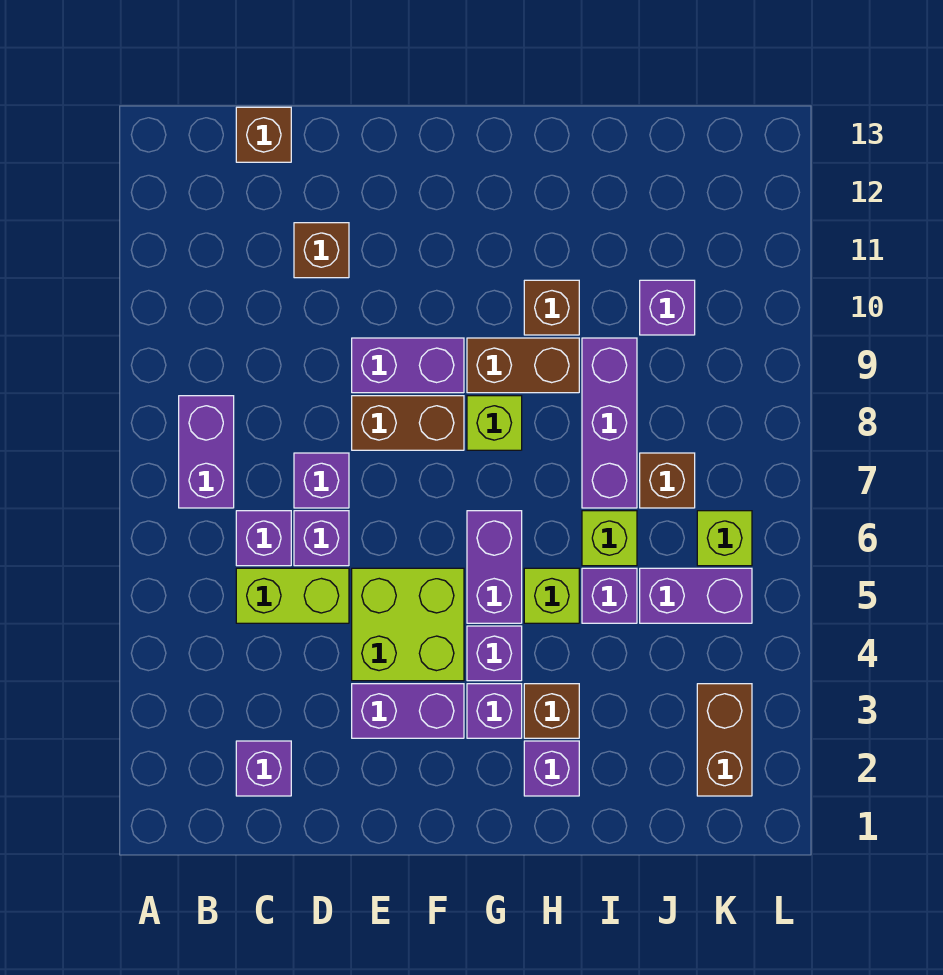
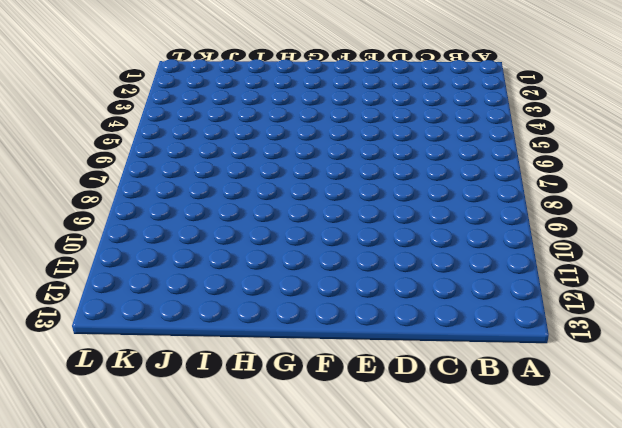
none -> purple 1x2 brick [179,396,234,508]
none -> purple 1x1 brick [236,741,291,796]
none -> lime 1x2 brick [236,568,349,623]

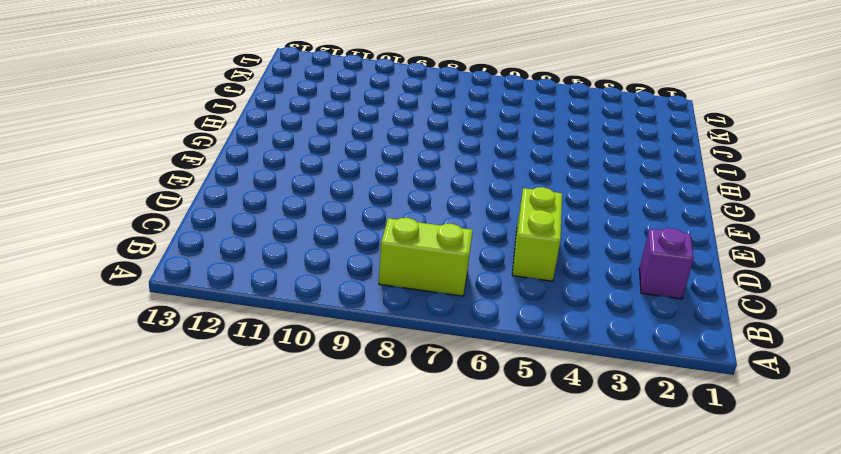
lime 1x2 brick [379,218,473,296] -> purple 1x2 brick [179,396,234,508]
none -> purple 1x1 brick [236,511,291,566]
none -> brown 1x1 brick [236,107,291,162]
none -> purple 1x1 brick [294,511,349,566]

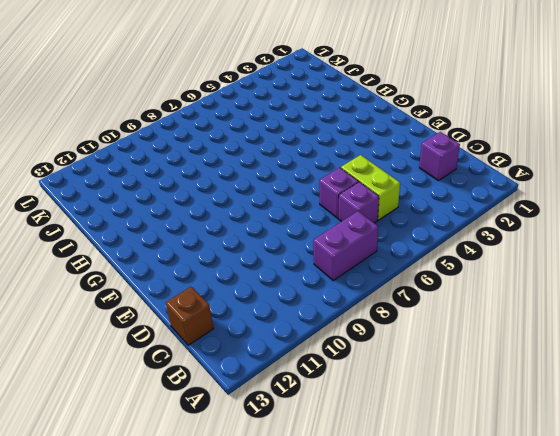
none -> purple 1x1 brick [294,453,349,508]
none -> brown 1x1 brick [294,223,349,278]
none -> purple 1x2 brick [352,684,464,738]

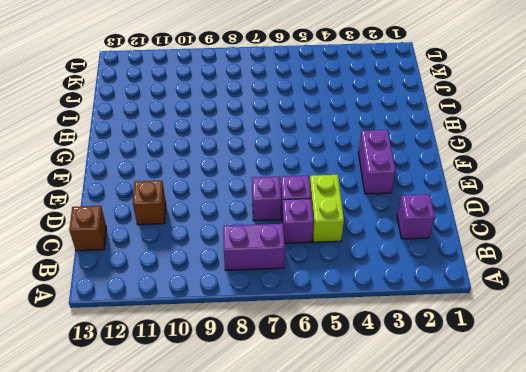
none -> lime 2x2 brick [352,568,464,681]
none -> brown 1x2 brick [352,396,464,450]
none -> purple 1x2 brick [352,338,464,393]

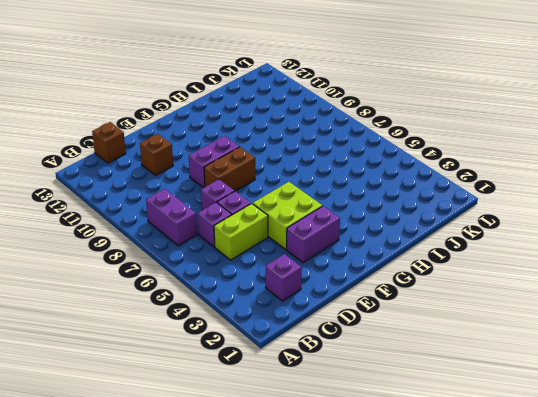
none -> purple 1x1 brick [467,684,522,738]
none -> purple 1x1 brick [467,626,522,681]
none -> purple 1x2 brick [467,511,522,623]

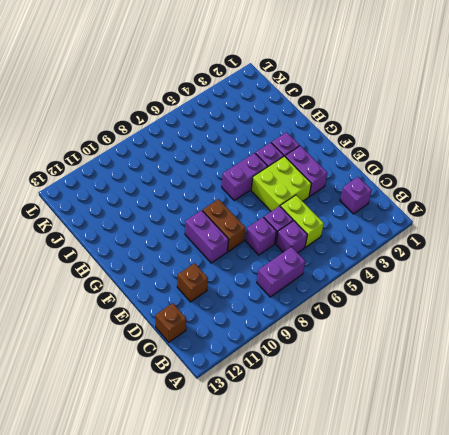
none -> lime 1x1 brick [467,396,522,450]
none -> brown 1x2 brick [467,338,579,393]
none -> purple 1x1 brick [524,741,579,796]

